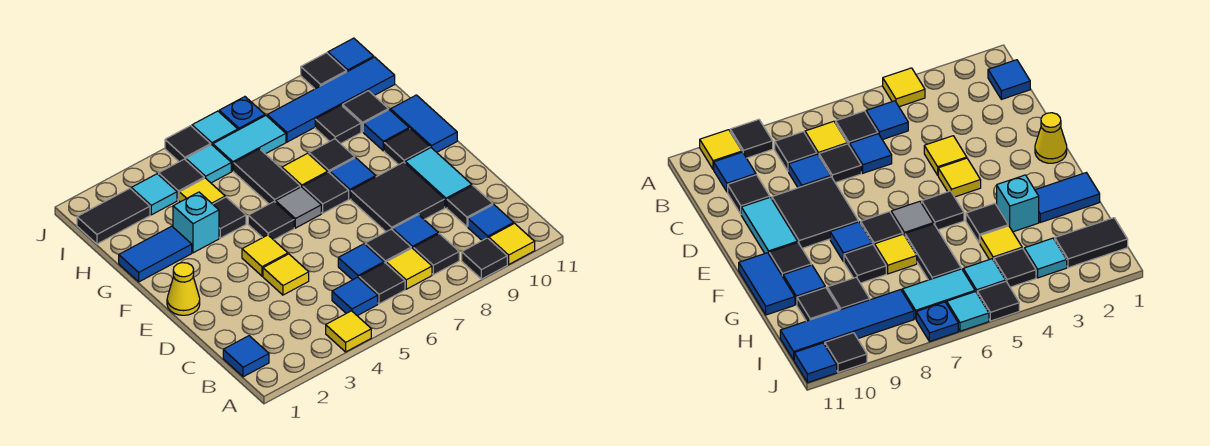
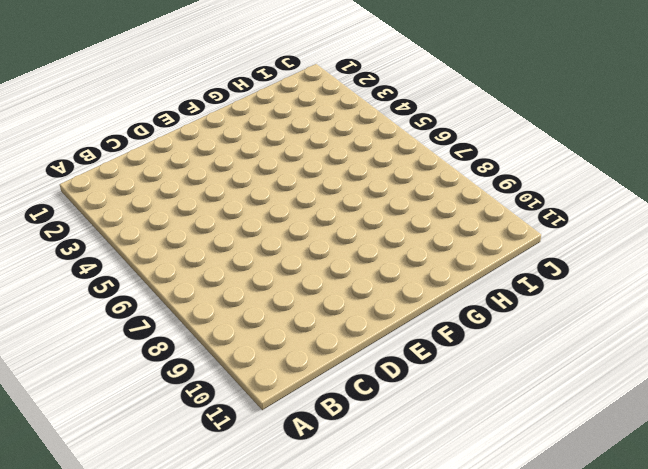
none -> yellow 1x1 tile [326,311,371,352]
none -> black 1x1 tile [462,238,507,279]
none -> yellow 1x1 tile [489,223,535,264]
none -> blue 1x1 tile [223,336,269,377]

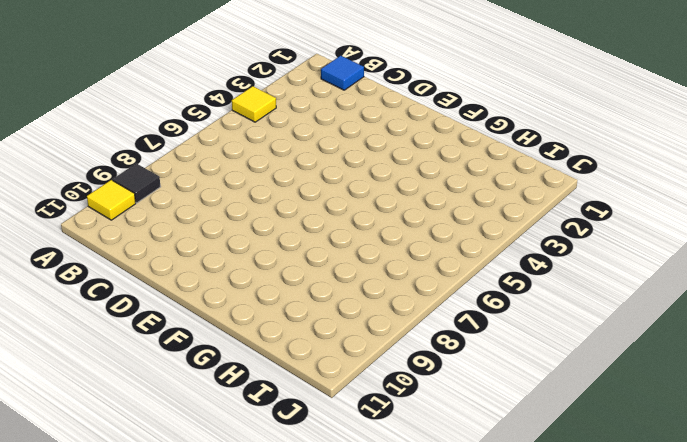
none -> blue 1x1 tile [332,277,378,316]
none -> black 1x1 tile [359,263,405,304]
none -> yellow 1x1 tile [386,248,432,289]
none -> black 1x1 tile [414,234,459,275]

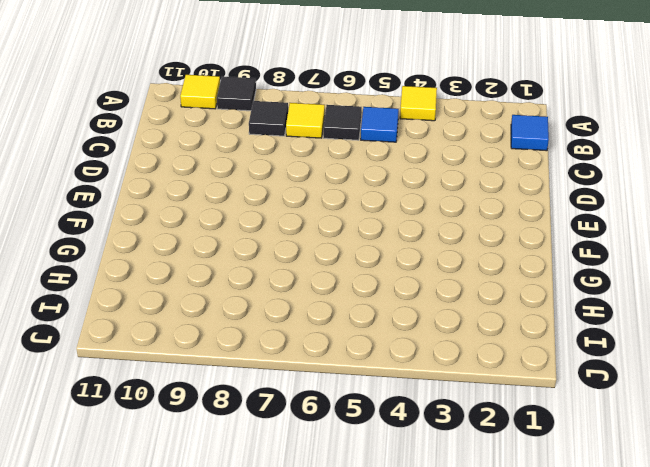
none -> blue 1x1 tile [468,204,514,241]
none -> blue 1x1 tile [338,244,384,280]
none -> black 1x1 tile [365,229,411,263]
none -> blue 1x1 tile [393,215,438,249]

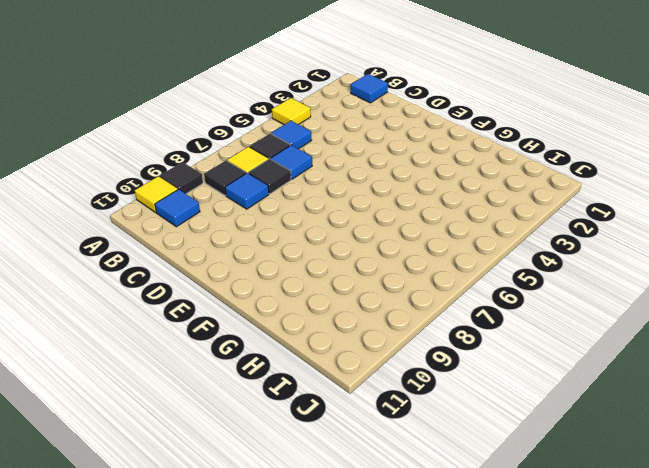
none -> black 1x1 tile [447,186,493,226]
none -> yellow 1x1 tile [263,254,309,295]
none -> black 2x2 tile [351,162,445,232]
none -> cyan 1x2 tile [405,148,472,208]

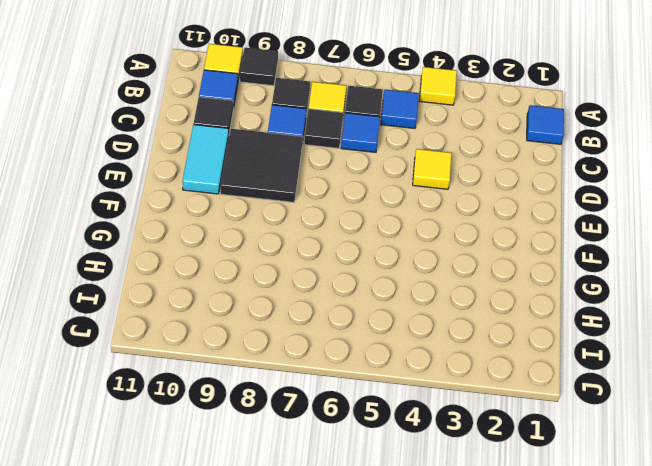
none -> yellow 1x1 cone [167,263,200,315]
none -> yellow 1x1 tile [242,235,288,276]
none -> black 1x1 tile [248,202,294,240]
none -> grey 1x1 tile [276,187,321,228]

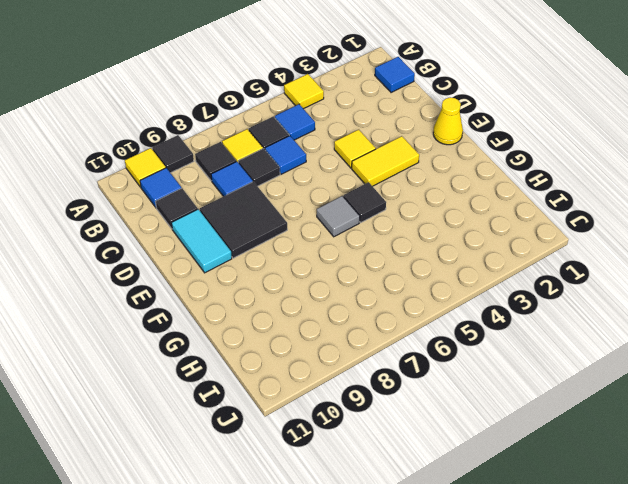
yellow 1x2 tile [352,136,419,186] -> yellow 1x1 tile [242,235,288,276]
none -> black 1x1 tile [303,172,349,213]
none -> blue 1x1 tile [330,158,376,199]
none -> black 1x1 tile [384,129,430,165]
none -> blue 1x2 tile [391,95,457,152]

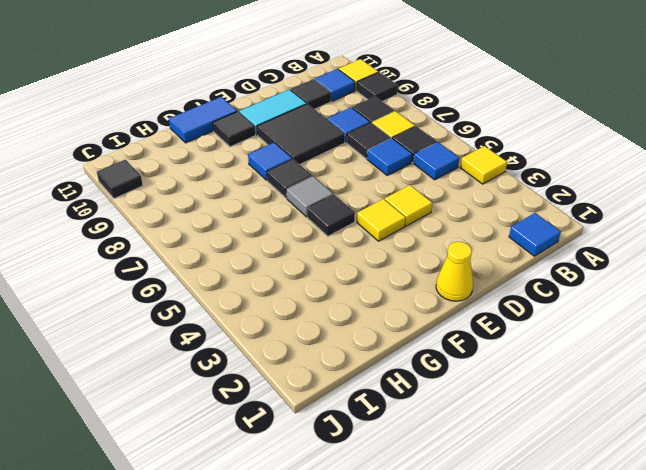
none -> blue 1x2 tile [119,226,192,282]
none -> cyan 1x1 brick [173,192,219,253]
none -> black 1x1 tile [213,197,246,238]
none -> black 1x2 tile [234,149,300,204]

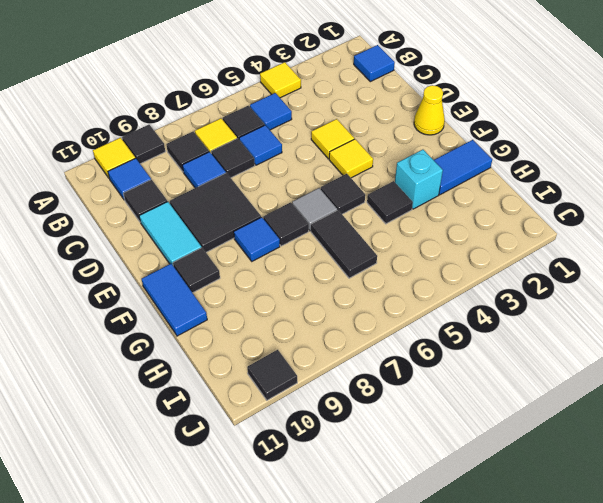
none -> yellow 1x1 tile [282,153,328,188]
none -> black 1x1 tile [309,139,355,173]
none -> blue 1x1 tile [363,110,409,151]
none -> yellow 1x1 tile [179,178,225,204]

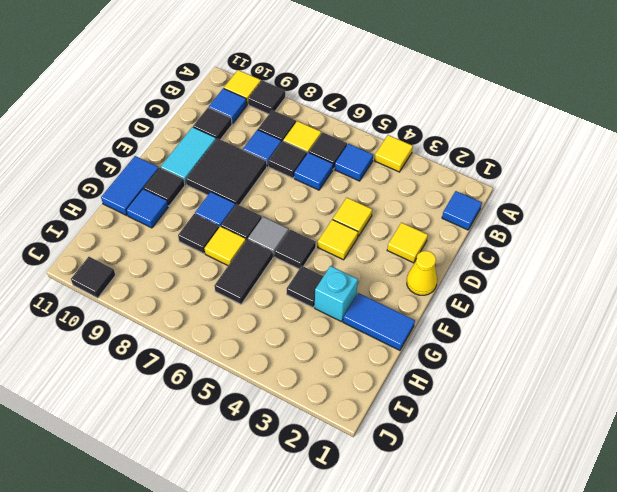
yellow 1x1 tile [387,223,428,263] -> yellow 1x1 tile moved to [179,178,225,204]
none -> black 1x1 tile [315,105,361,144]
none -> black 1x1 tile [343,91,388,132]
none -> black 1x2 tile [77,188,150,244]
none -> cyan 1x1 tile [131,174,177,215]

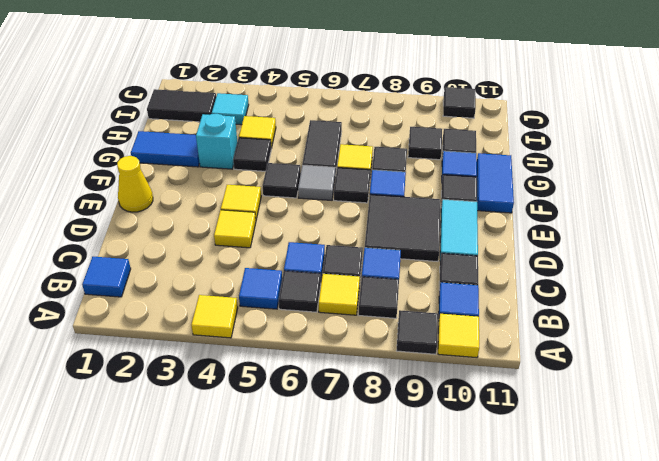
none -> black 1x1 tile [159,159,204,200]
none -> cyan 1x1 tile [186,145,231,183]
none -> cyan 1x2 tile [213,116,286,171]
none -> blue 1x4 tile [267,57,395,142]

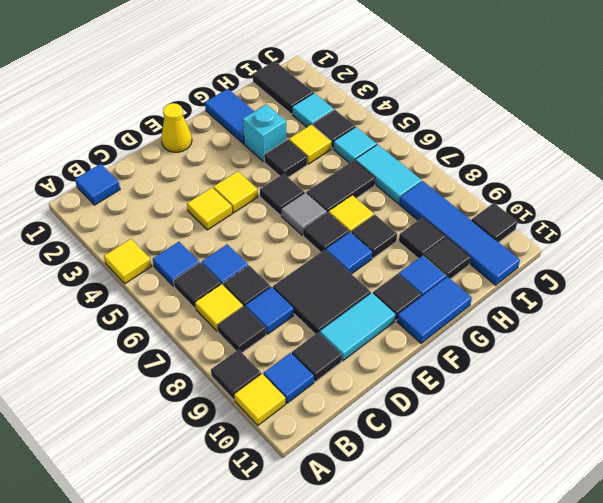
none -> black 1x1 tile [165,126,211,162]
none -> cyan 1x1 tile [192,111,238,145]
none -> blue 1x1 plate [219,97,265,130]
none -> blue 1x1 tile [328,38,374,72]

